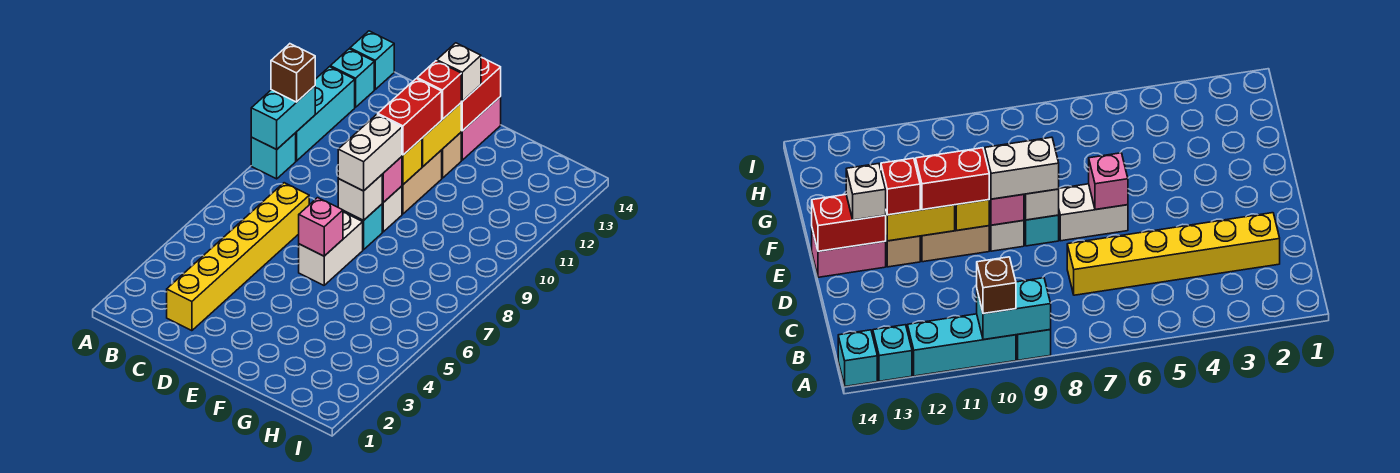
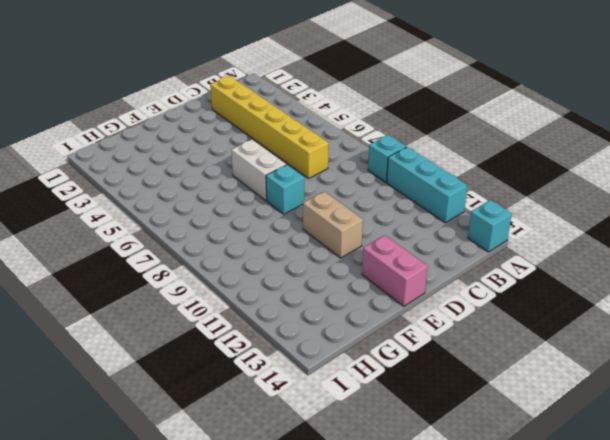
none -> cyan 1x1 brick [330,49,374,107]
none -> white 1x1 brick [382,186,402,232]
none -> tan 1x1 brick [442,133,461,178]

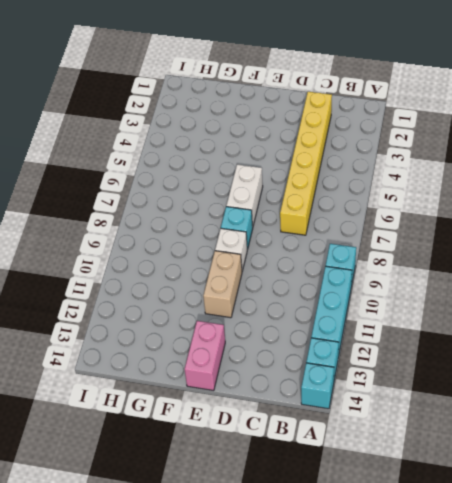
none -> tan 1x1 brick [442,133,461,178]
none -> cyan 1x2 brick [251,86,315,149]
none -> pink 1x1 brick [299,198,343,256]

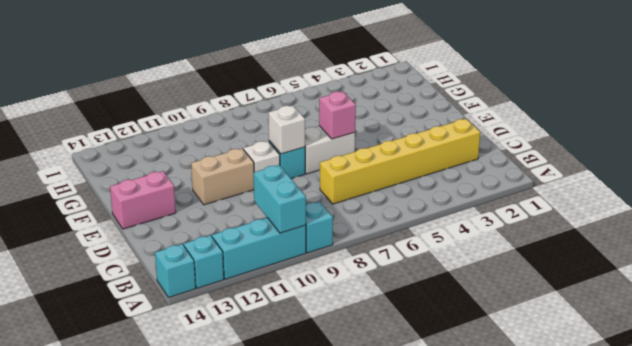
cyan 1x2 brick [254,165,306,233] -> cyan 1x2 brick turned to [251,86,315,149]
none -> tan 1x1 brick [442,133,461,178]
none -> pink 1x1 brick [382,157,402,202]
none -> yellow 1x1 brick [402,139,422,185]

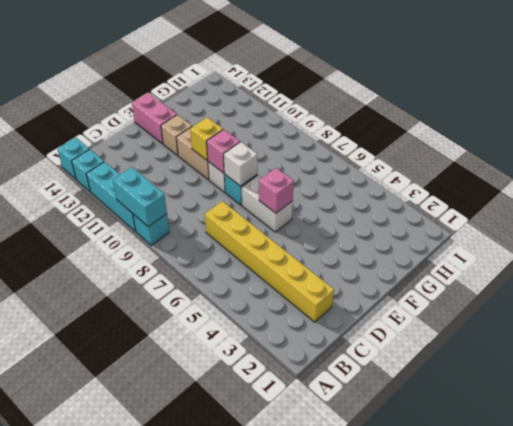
none -> yellow 1x2 brick [422,103,461,166]
none -> red 1x2 brick [461,58,501,131]
none -> brown 1x1 brick [271,44,315,102]

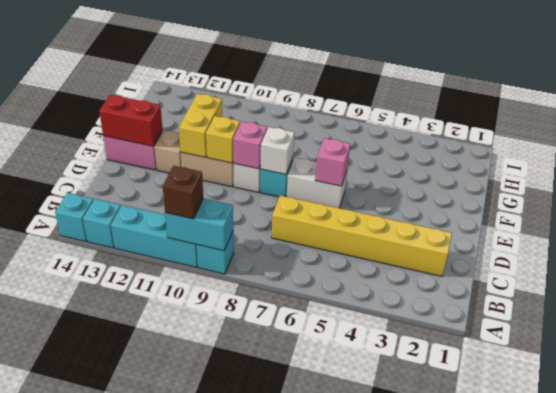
yellow 1x2 brick [179,94,222,157] -> yellow 1x2 brick turned to [422,103,461,166]
none -> white 1x2 brick [338,114,402,191]
none -> red 1x2 brick [378,79,442,155]
none -> red 1x1 brick [417,61,461,119]

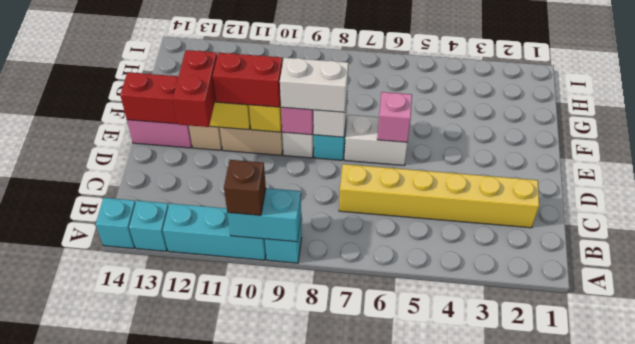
red 1x2 brick [173,50,217,127] -> red 1x1 brick [417,61,461,119]
none -> white 1x1 brick [437,43,481,101]

